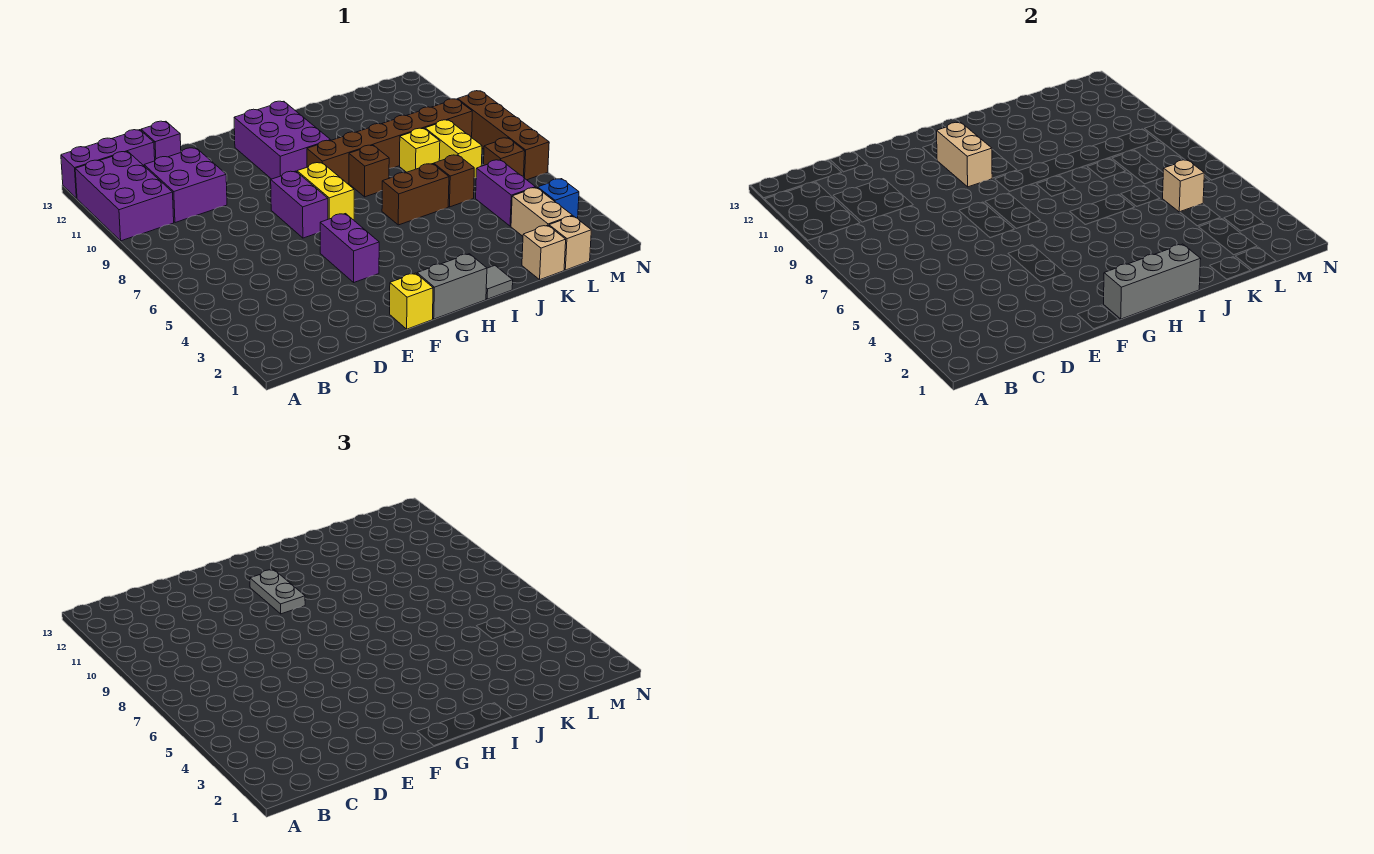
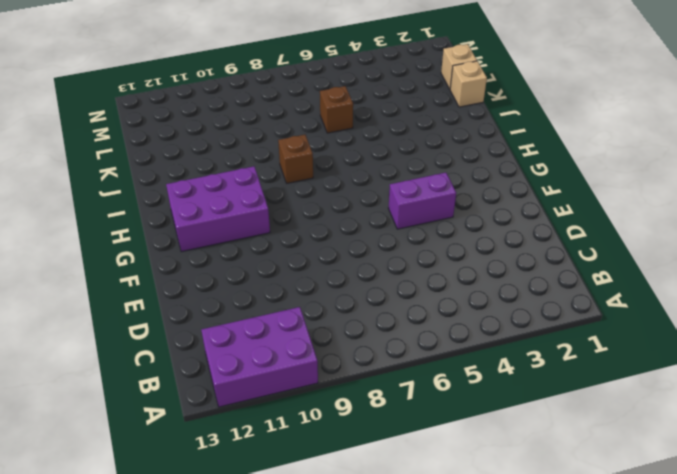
none -> purple 1x3 brick [61,130,155,198]
none -> purple 2x2 brick [144,148,227,223]
none -> purple 1x1 brick [141,121,181,160]

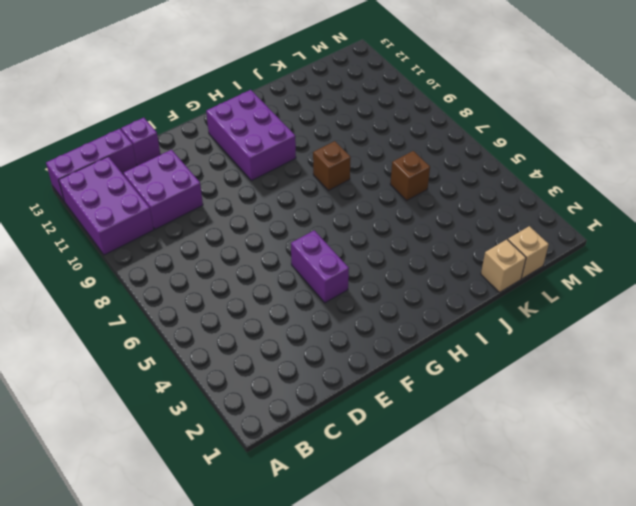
none -> yellow 1x1 brick [390,273,433,329]
none -> purple 1x2 brick [271,171,328,238]
none -> grey 1x2 brick [417,254,487,319]

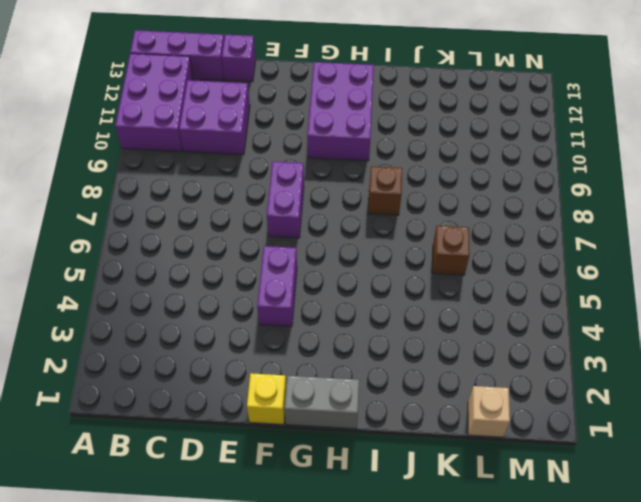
none -> yellow 1x2 brick [297,163,354,220]
none -> brown 1x6 brick [307,99,472,184]
none -> grey 1x1 tile [486,266,513,299]

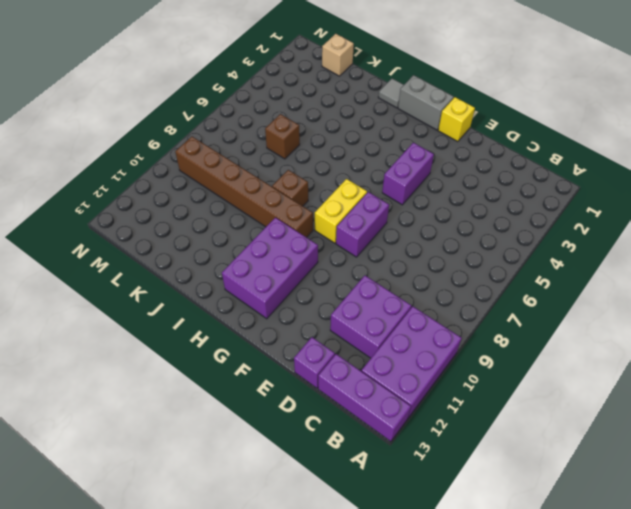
none -> brown 1x2 brick [382,164,449,225]
none -> tan 1x1 brick [522,225,566,280]
none -> yellow 1x1 brick [400,128,440,172]

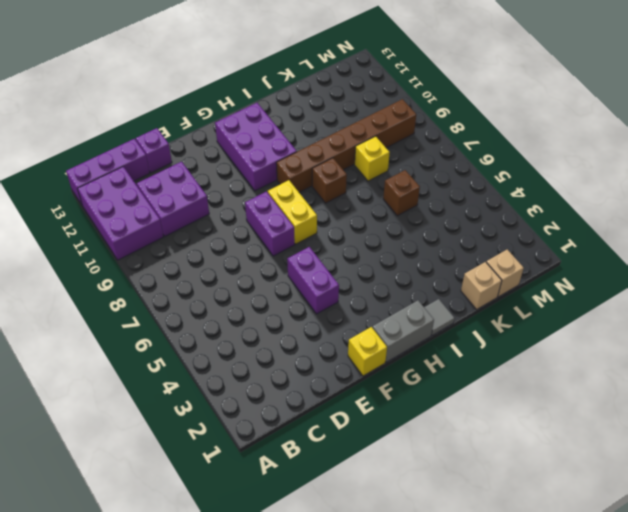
none -> brown 1x2 brick [382,164,449,225]
none -> tan 1x2 brick [511,187,572,236]
none -> purple 1x2 brick [476,160,535,226]

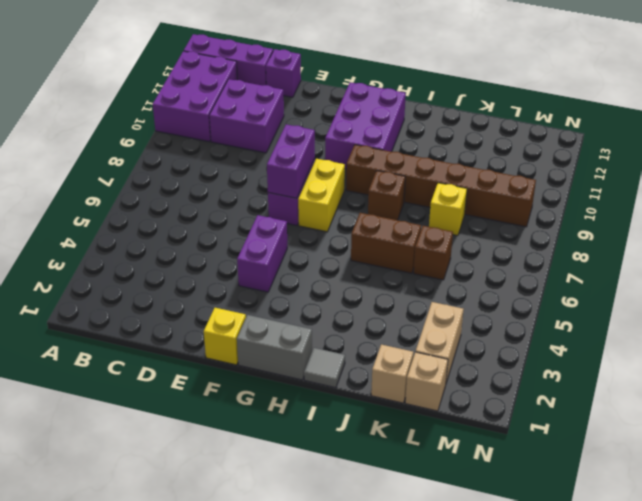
purple 1x2 brick [267,125,315,198] -> purple 1x2 brick moved to [476,160,535,226]
none -> yellow 1x2 brick [425,120,482,178]
none -> blue 1x1 brick [538,179,579,218]
none -> brown 1x1 brick [484,138,525,176]

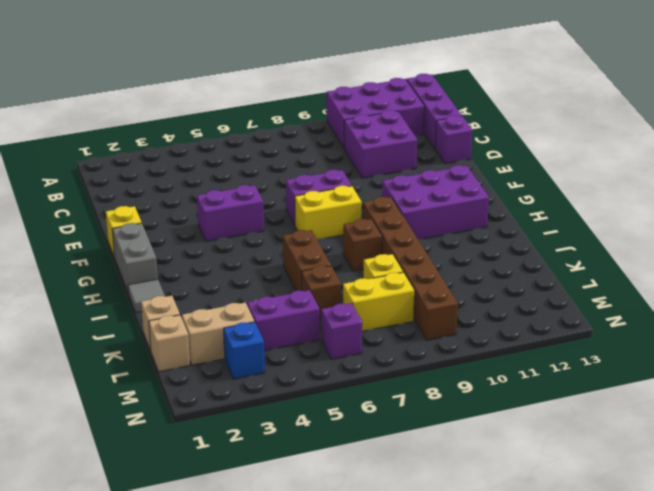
purple 1x1 brick [321,303,362,360] -> brown 1x1 brick [484,138,525,176]
none -> brown 1x4 brick [458,91,549,180]
none -> grey 1x3 brick [1104,244,1201,319]
none -> tan 1x2 brick [937,123,992,187]

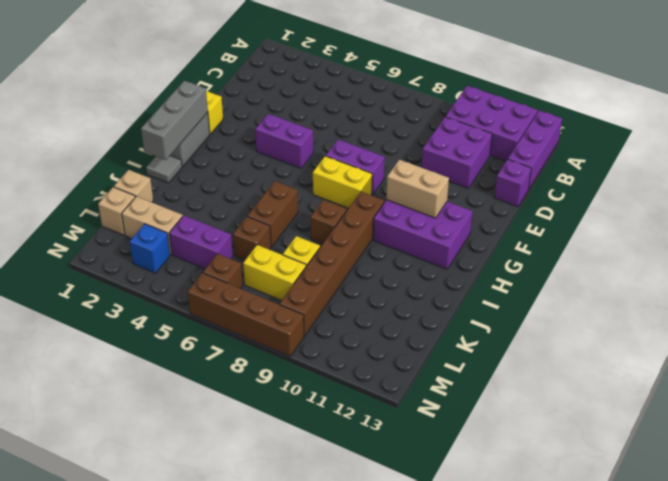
none -> tan 1x1 brick [1163,160,1204,212]
none -> grey 1x2 plate [250,570,305,614]

